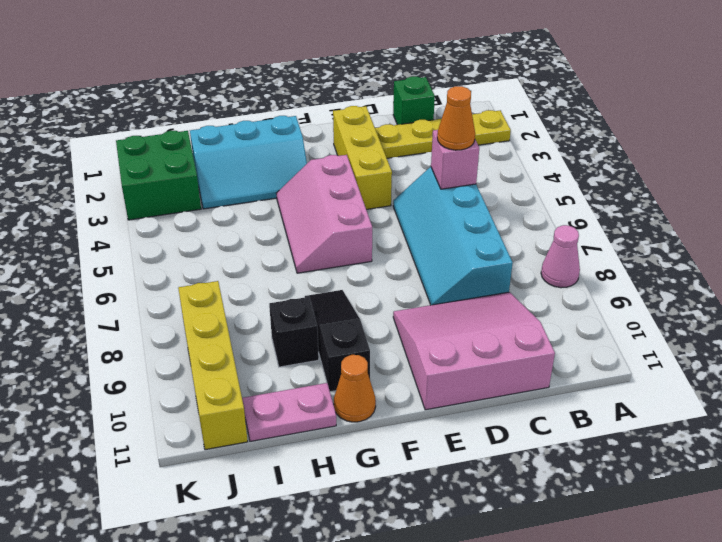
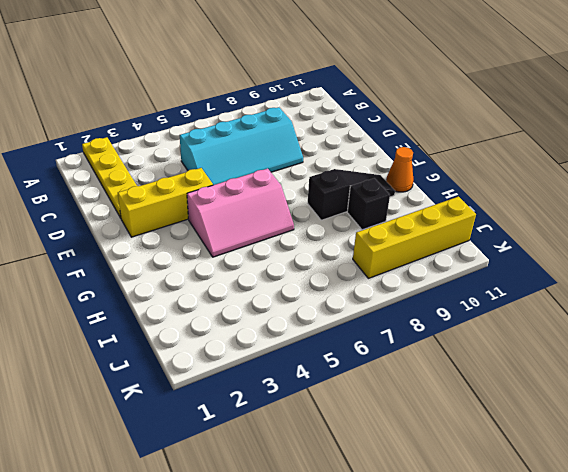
black 1x3 slope [307,169,395,220] -> black 1x3 slope turned to [305,290,370,392]
none -> pink 1x1 cone [541,225,580,288]
none -> green 1x1 brick [393,76,435,125]
none -> pink 3x3 slope [393,292,555,410]

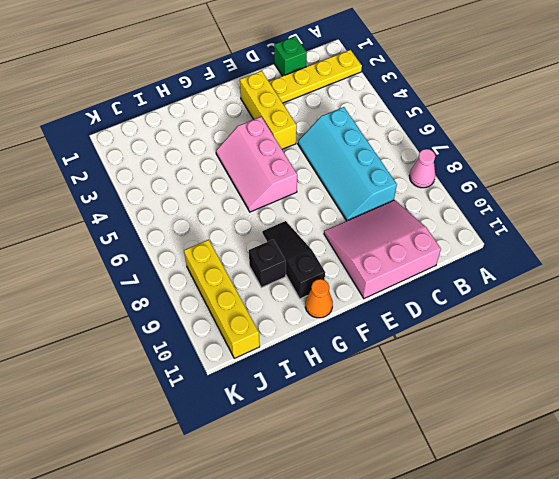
none -> cyan 2x3 slope [190,116,307,209]
none -> pink 1x2 plate [242,383,336,441]
none -> green 2x2 brick [116,131,201,220]

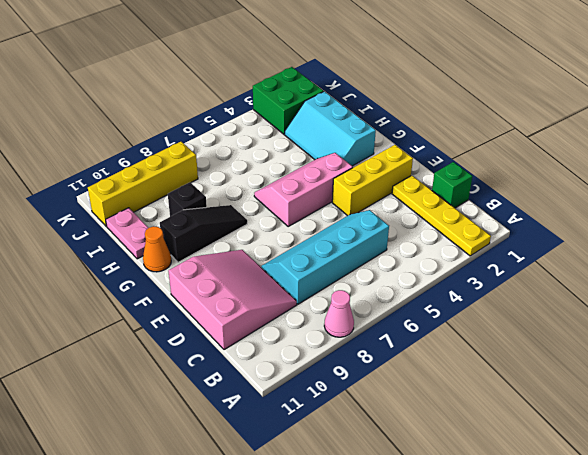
none -> pink 1x1 brick [431,130,479,189]
none -> orange 1x1 cone [437,86,475,150]

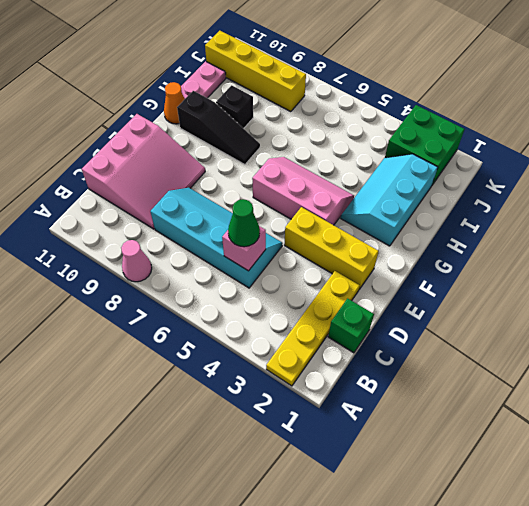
green 1x1 cone [228,199,260,247] -> orange 1x1 cone [437,86,475,150]

